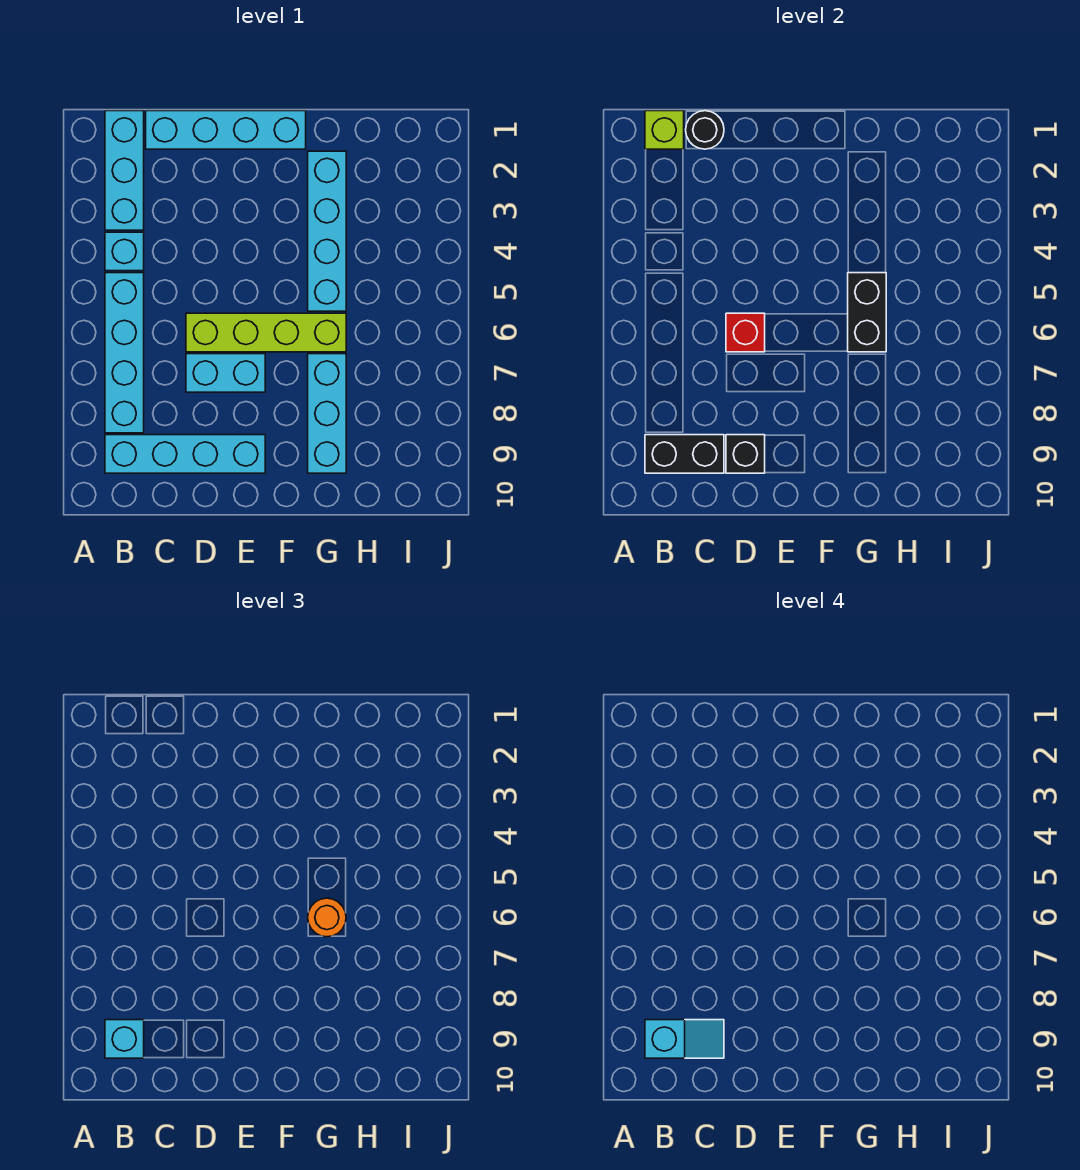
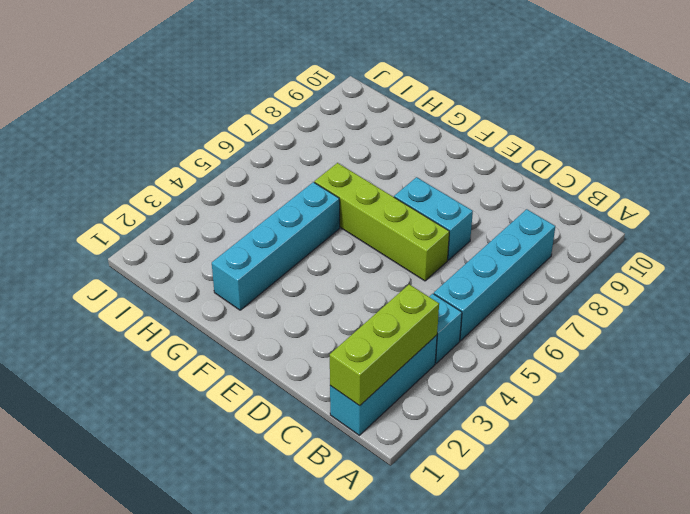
lime 1x3 brick [330,284,439,406] -> lime 1x1 brick [645,111,684,149]
none -> cyan 1x4 brick [105,435,265,473]
none -> cyan 1x4 brick [146,111,306,149]
none -> cyan 1x3 brick [308,354,346,473]

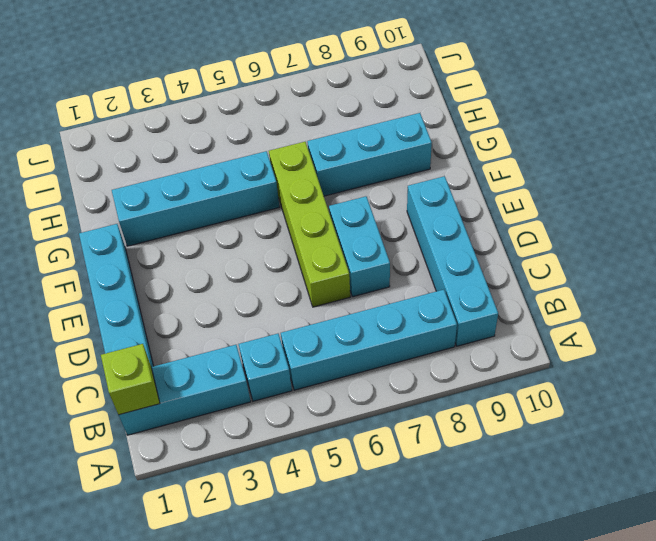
none -> black 1x2 brick [645,435,724,473]
none -> black 1x1 round brick [686,111,724,149]
none -> red 1x1 brick [726,313,765,352]

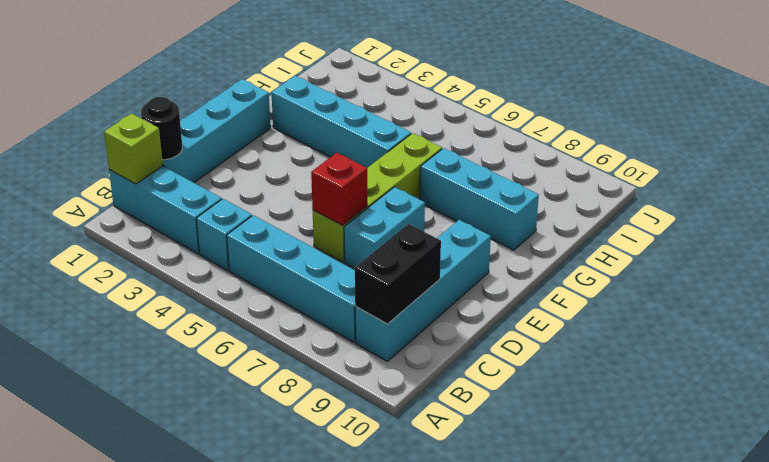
none -> black 1x1 brick [726,435,765,473]
none -> black 1x2 brick [848,273,886,352]
none -> cyan 1x1 brick [105,1020,144,1058]

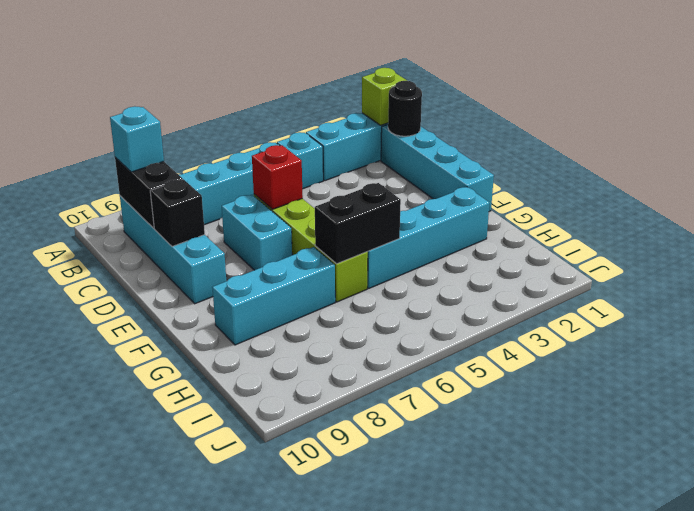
none -> orange 1x1 round brick [308,898,346,937]
none -> cyan 1x2 slope [645,1020,724,1058]

